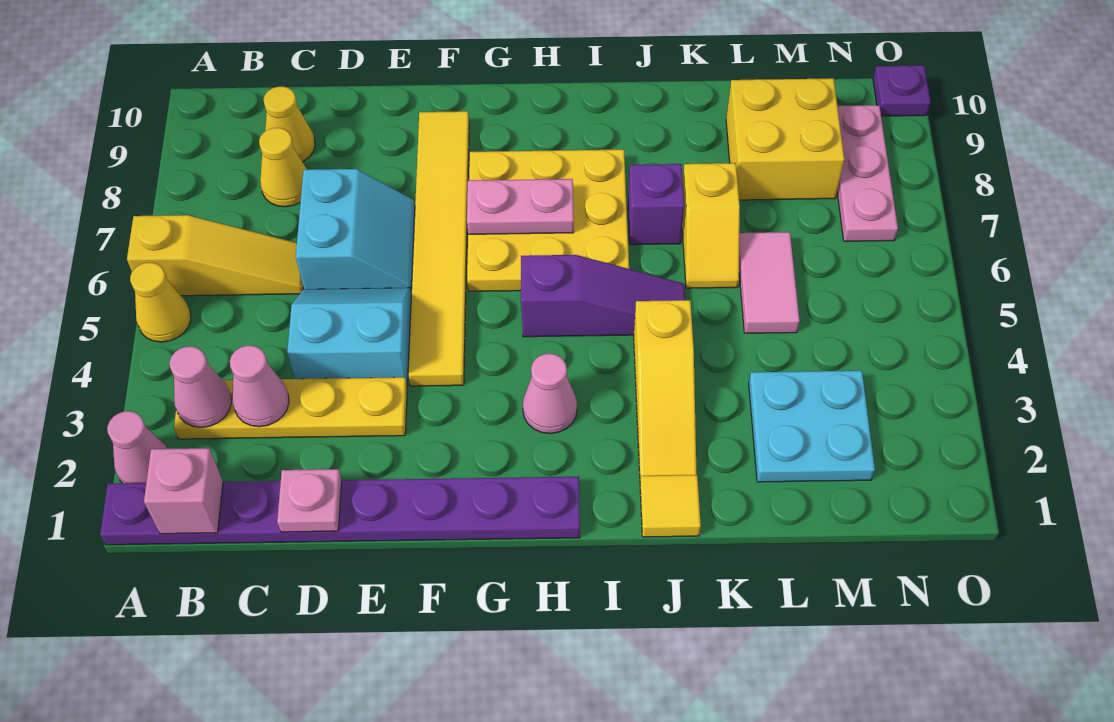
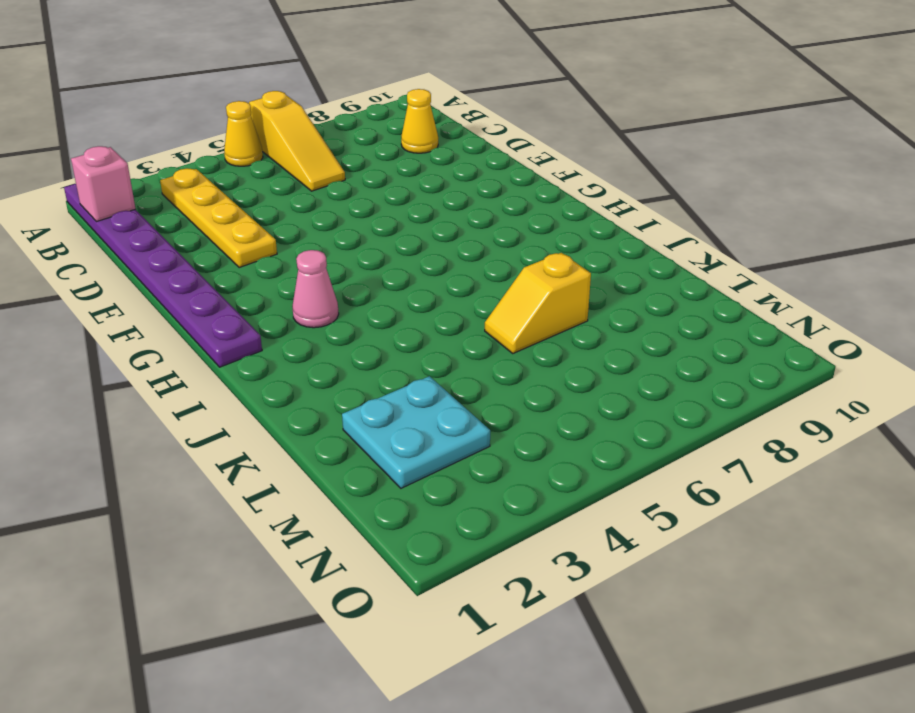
none -> pink 1x1 cone [107,411,168,483]
none -> yellow 1x1 cone [259,128,307,207]
none -> cyan 2x2 slope [287,288,411,385]

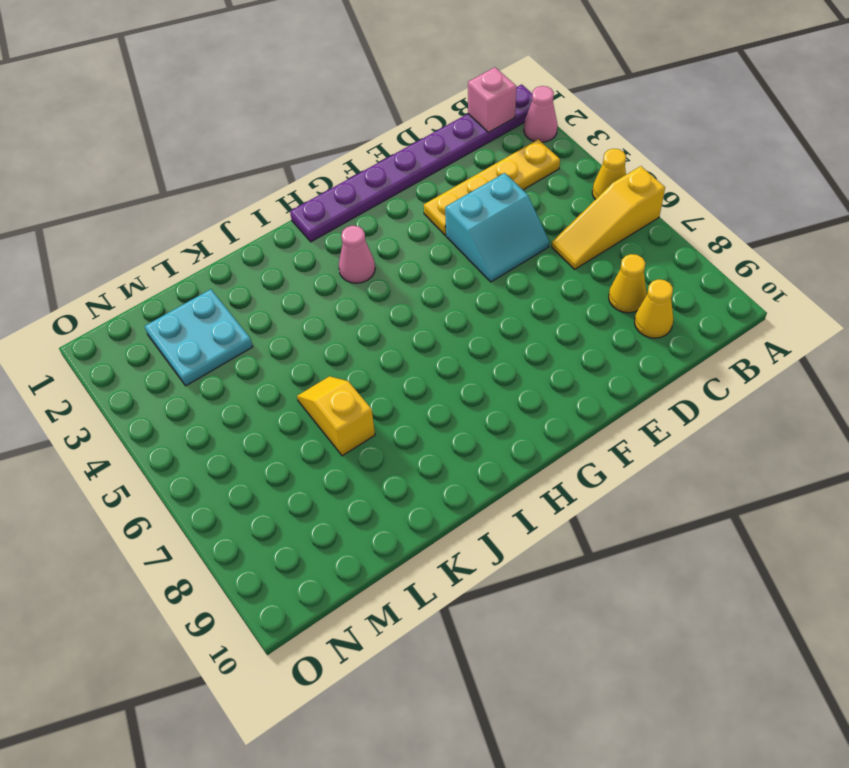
none -> cyan 2x2 slope [296,169,415,290]
none -> yellow 1x6 tile [408,111,469,386]
none -> yellow 3x3 plate [467,149,629,291]

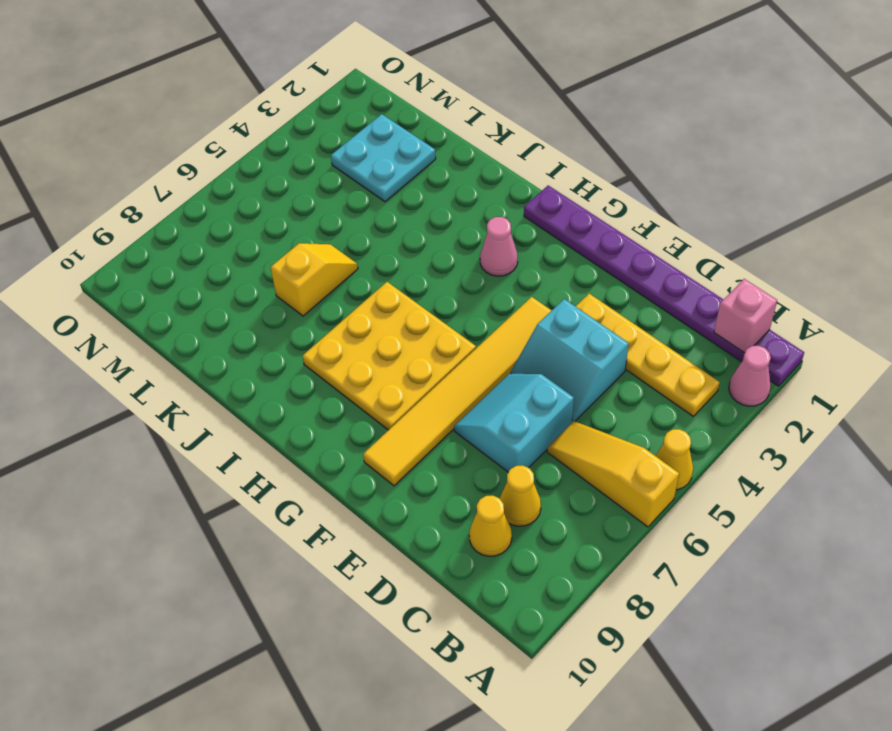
none -> purple 1x3 slope [521,255,685,337]
none -> yellow 1x1 tile [640,475,701,537]
none -> yellow 1x3 slope [634,300,697,481]

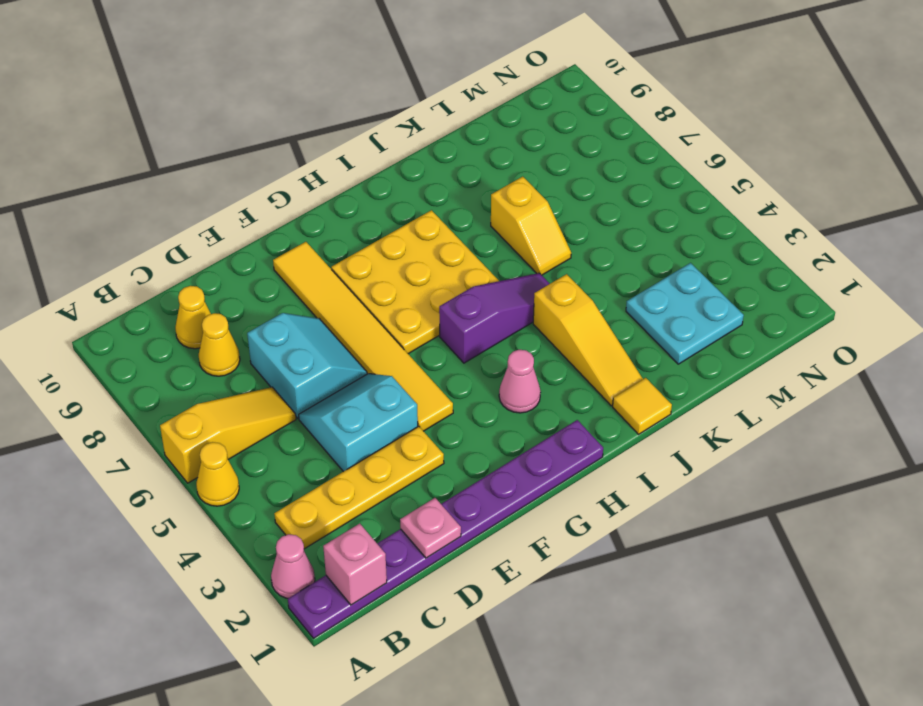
none -> purple 1x1 brick [628,164,684,245]
none -> pink 1x2 tile [739,232,800,333]
none -> yellow 2x2 brick [726,78,844,200]

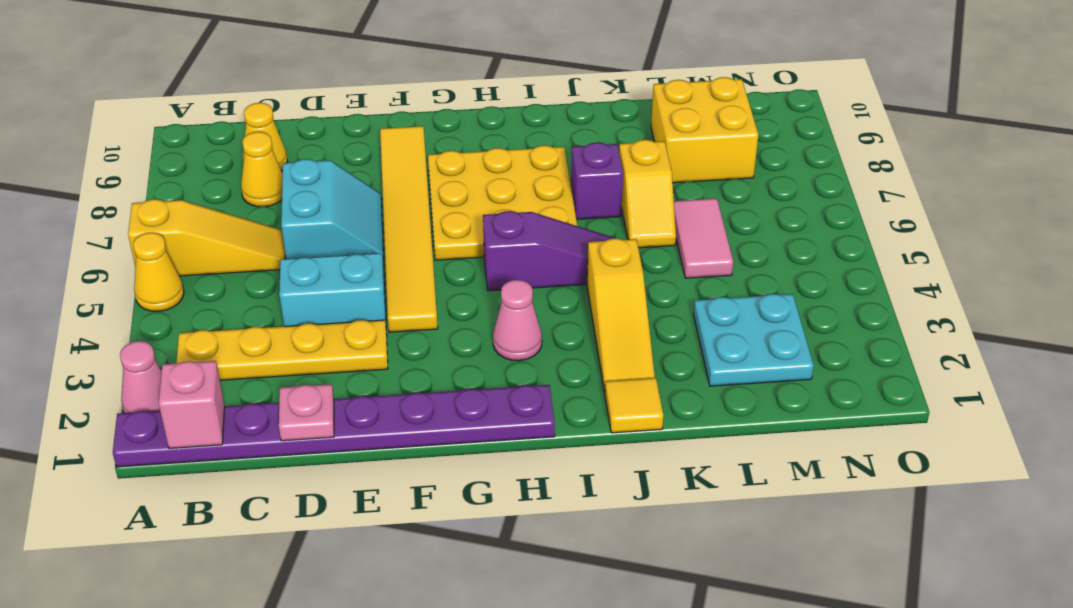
none -> pink 1x3 plate [837,105,898,241]
none -> purple 1x1 plate [873,65,931,116]
none -> pink 1x1 cone [170,346,231,427]

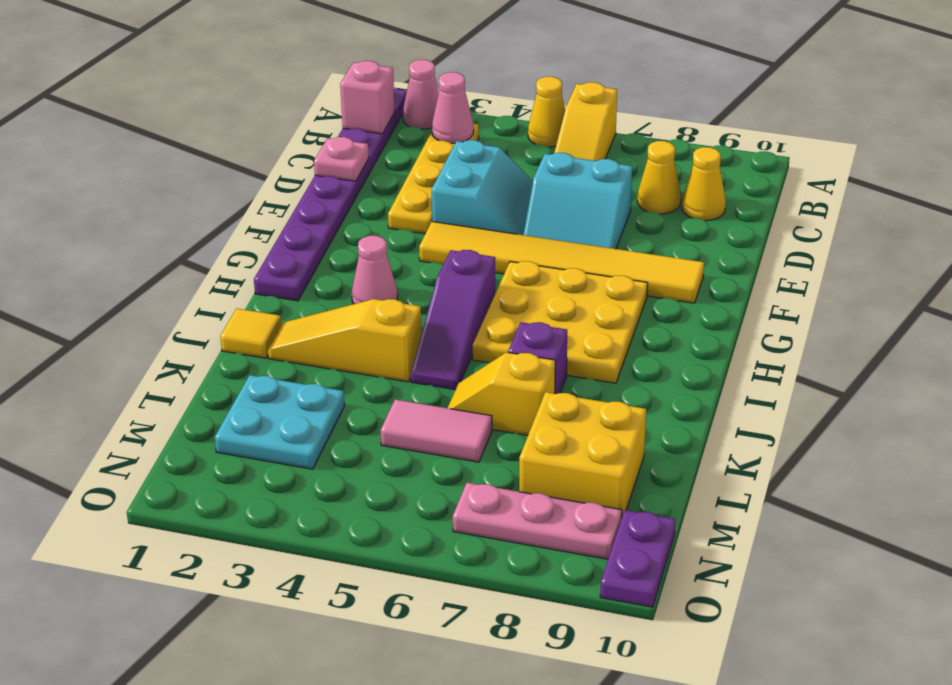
purple 1x2 plate [600,510,676,607] -> purple 1x1 plate [873,65,931,116]
none -> pink 1x1 cone [230,346,289,427]
none -> pink 1x2 plate [467,179,574,234]

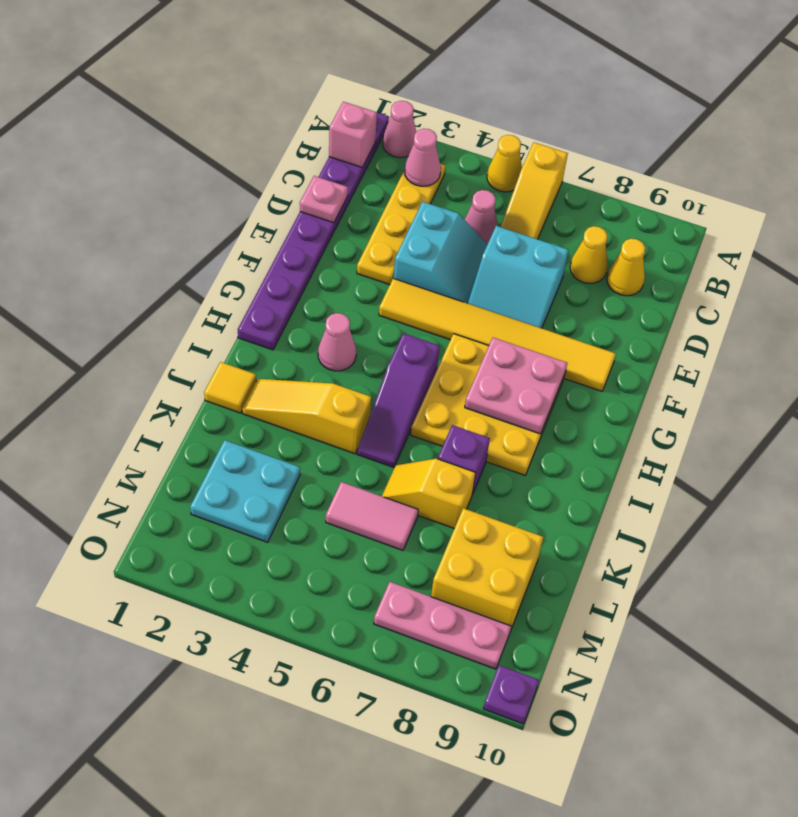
pink 1x1 cone [465,190,498,244] -> pink 1x1 cone moved to [230,346,289,427]
pink 2x2 plate [465,338,567,434] -> pink 1x2 plate [467,179,574,234]

